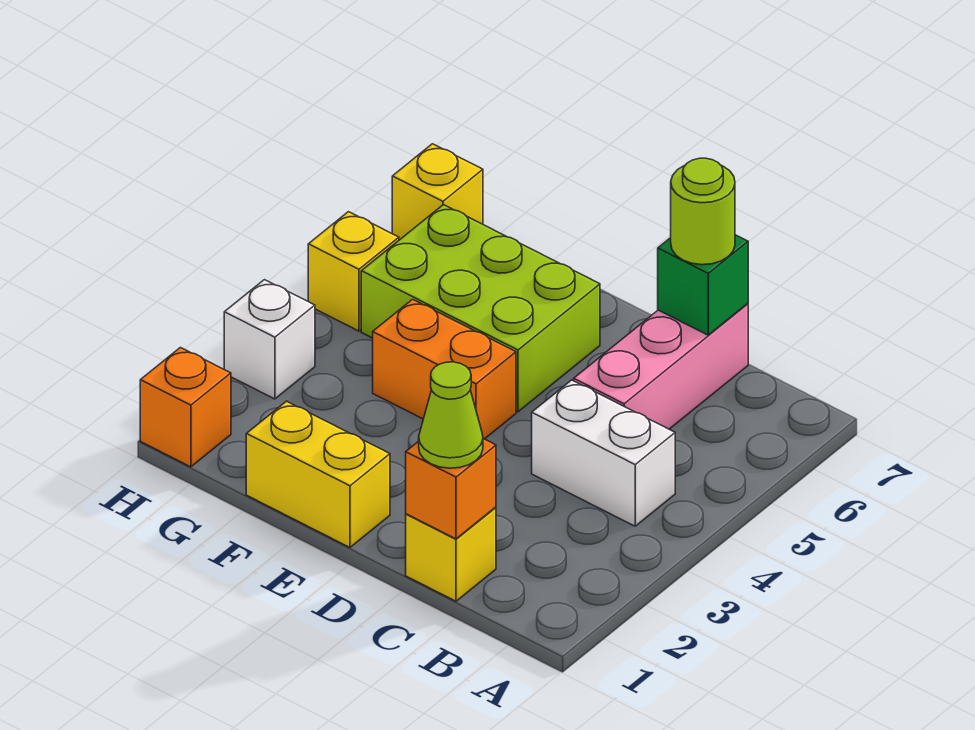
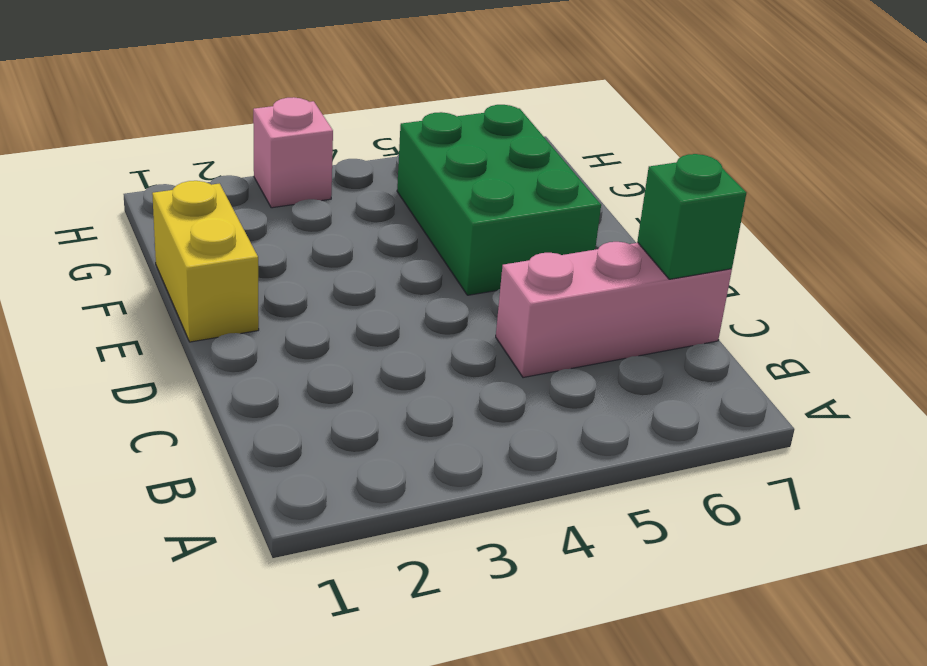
green 2x3 brick [397,105,601,295] -> lime 2x3 brick [361,205,600,412]
pink 1x1 brick [253,97,333,208] -> white 1x1 brick [224,280,315,399]
none -> white 1x2 brick [532,380,675,526]
none -> yellow 1x1 brick [406,507,496,601]
none -> orange 1x2 brick [373,299,516,439]

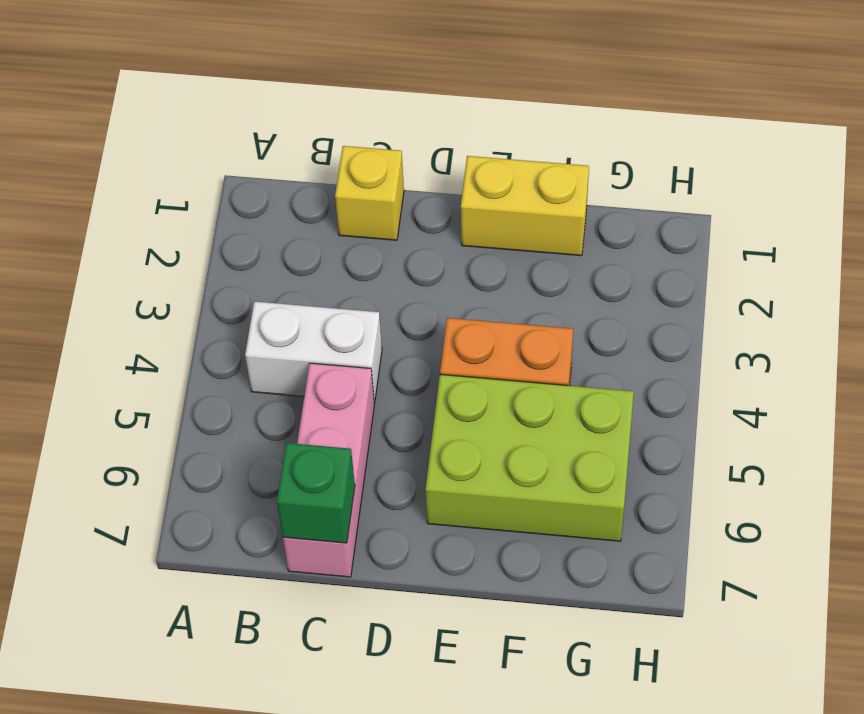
none -> orange 1x1 brick [140,348,231,467]
none -> white 1x1 brick [224,280,315,399]
none -> yellow 1x1 brick [308,212,399,331]

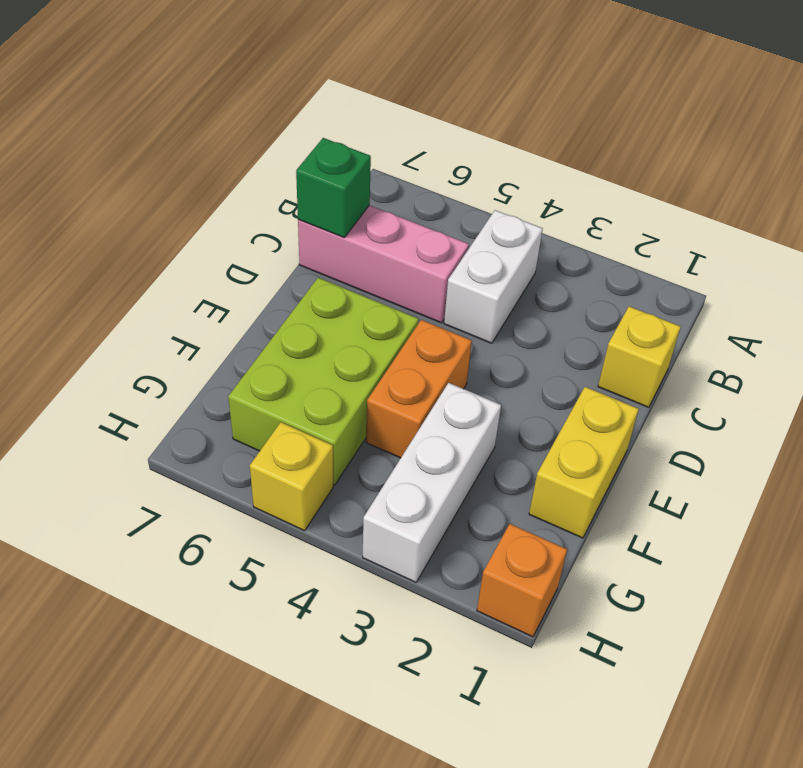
white 1x3 brick [363,383,501,582] -> white 1x1 brick [224,280,315,399]
none -> yellow 1x1 brick [392,144,483,240]
none -> orange 1x1 brick [406,439,496,539]
none -> lime 1x1 cone [419,362,483,468]

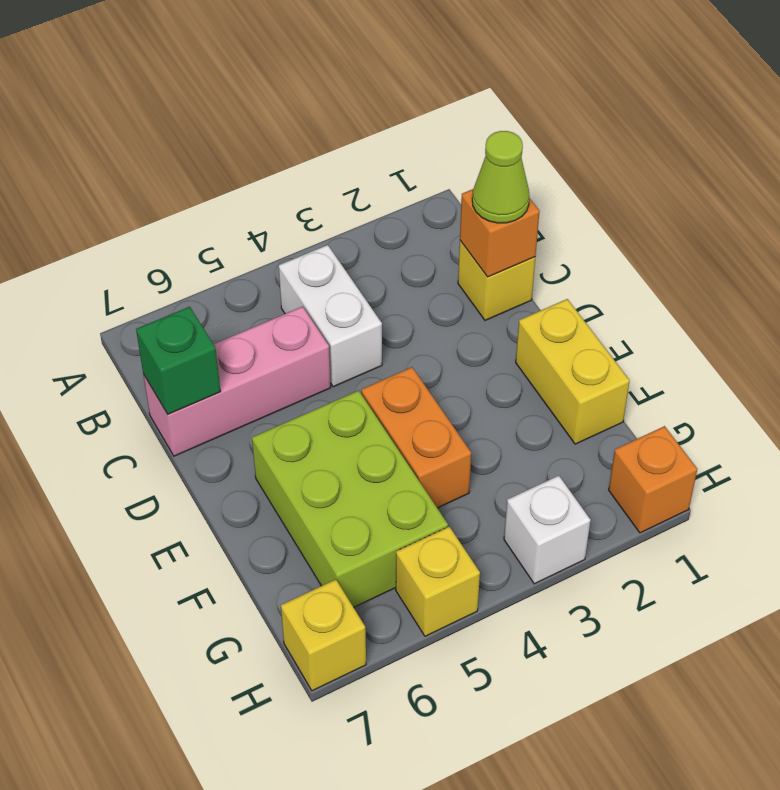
none -> lime 1x1 round brick [671,158,735,265]

